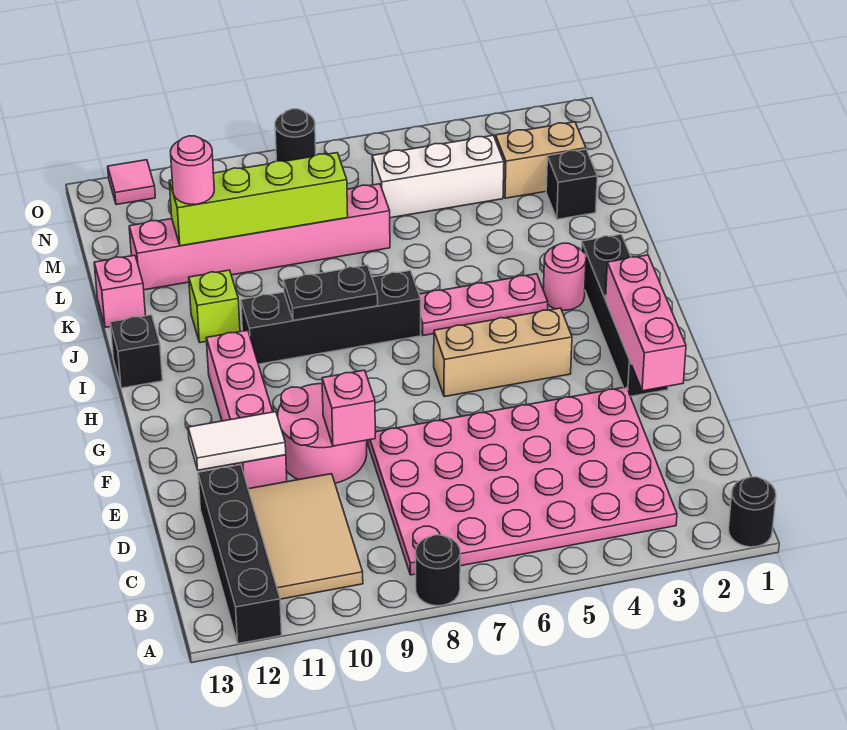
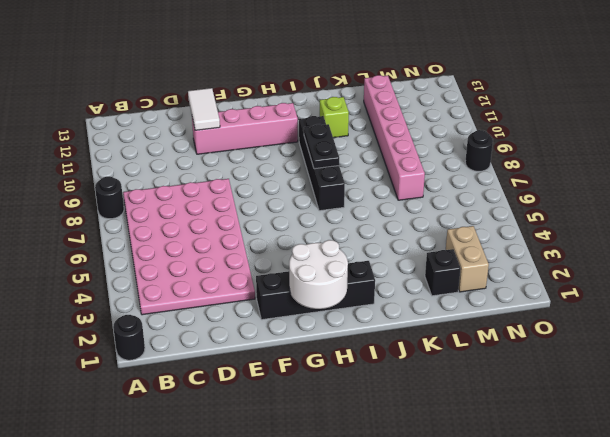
white 2x2 round brick [289,240,348,309] -> pink 1x3 brick [606,255,686,391]
none -> black 1x4 brick [198,465,282,644]
none -> tan 2x3 tile [248,474,363,599]
none -> pink 2x2 round brick [277,384,367,483]

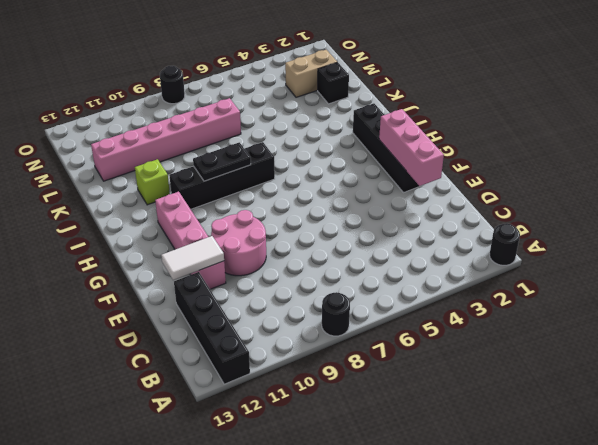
none -> pink 4x6 plate [368,387,677,575]
none -> tan 2x3 tile [248,474,363,599]
none -> tan 1x3 brick [434,308,572,397]

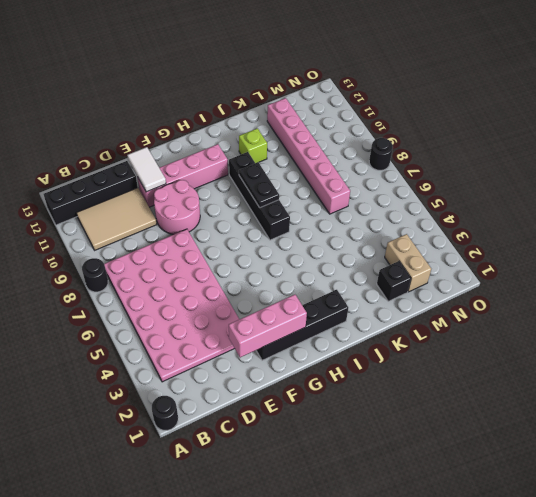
none -> tan 1x3 brick [434,308,572,397]
none -> pink 1x1 round brick [543,243,586,310]
none -> pink 1x3 plate [419,274,548,335]

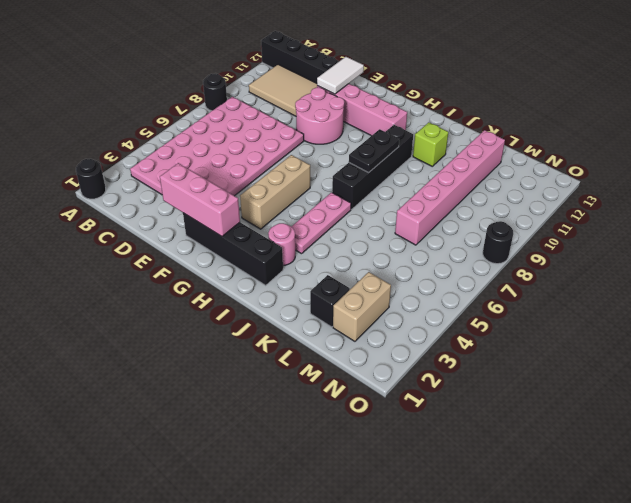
none -> black 1x1 brick [110,315,163,388]
none -> pink 1x1 brick [94,255,145,327]
none -> white 1x3 brick [372,135,504,218]

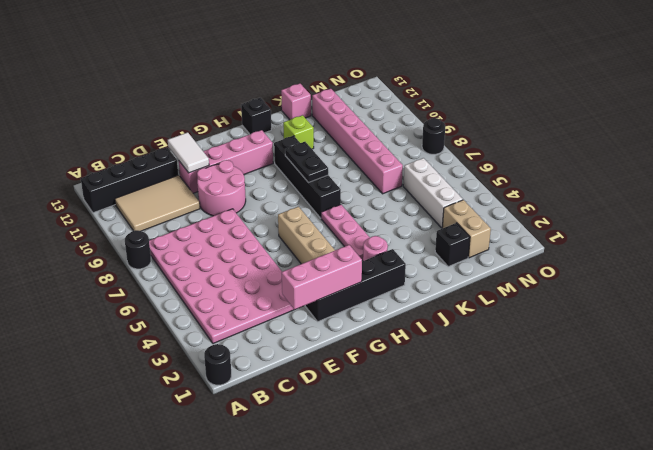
none -> pink 1x1 tile [108,160,155,205]
none -> pink 1x1 brick [322,370,375,446]
none -> lime 1x4 brick [169,153,348,246]

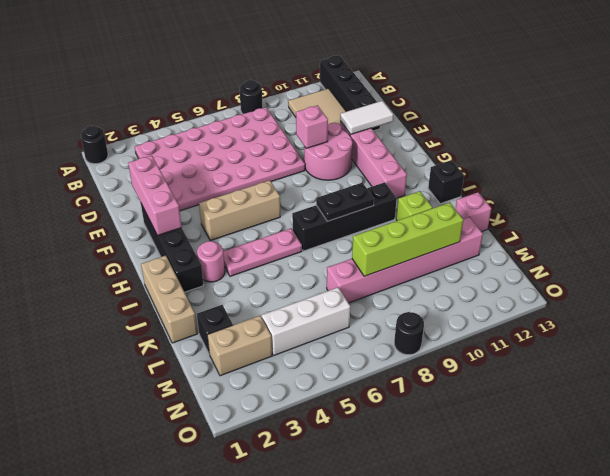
tan 1x3 brick [141,256,198,343] -> none
none -> pink 1x1 tile [108,160,155,205]
none -> pink 1x1 round brick [171,136,214,205]

